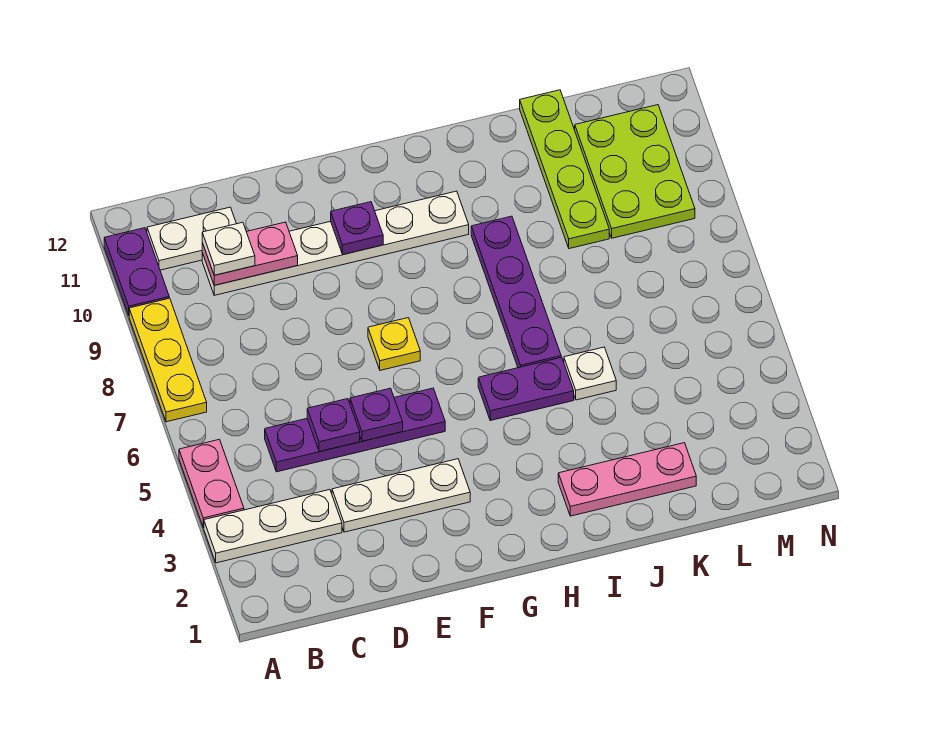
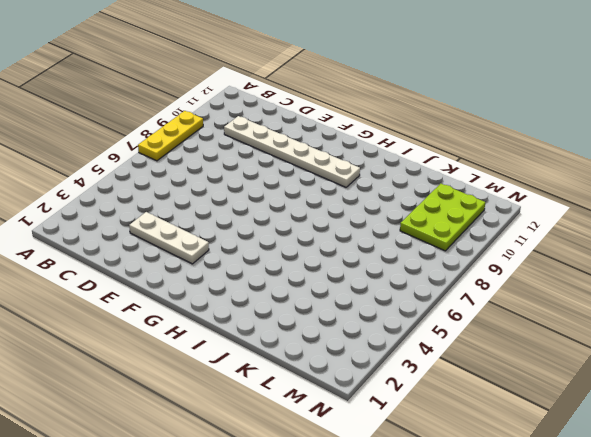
none -> white 1x3 plate [204,490,342,563]
none -> pink 1x2 plate [179,439,244,528]
none -> purple 1x2 plate [104,228,169,315]

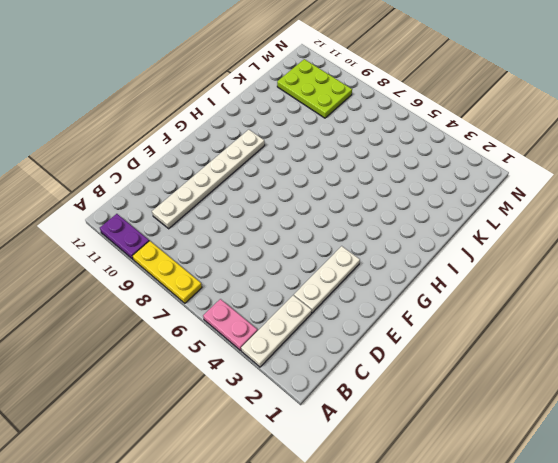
none -> white 1x2 plate [147,207,236,270]
none -> purple 1x4 plate [265,388,445,472]
none -> yellow 1x1 plate [368,318,420,370]

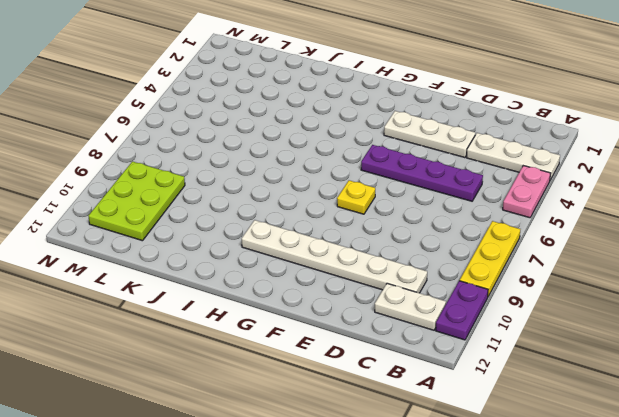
none -> purple 1x2 plate [478,357,574,421]
none -> pink 1x3 plate [558,443,696,516]
none -> purple 1x4 plate [471,216,561,368]

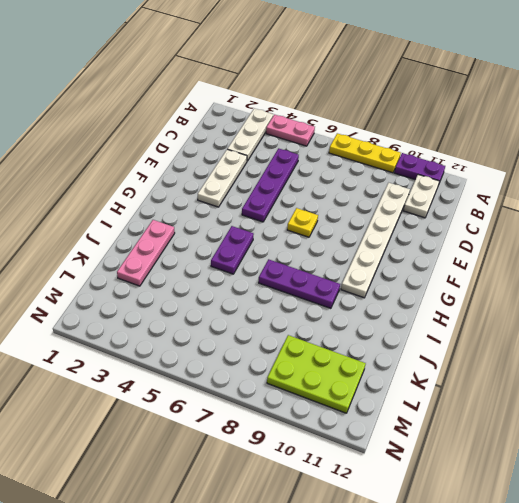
purple 1x3 plate [259,259,340,308] -> purple 1x4 plate [471,216,561,368]
none -> white 1x1 plate [564,347,616,400]
none -> lime 1x4 plate [520,90,609,249]
none -> pink 1x2 plate [202,222,298,285]

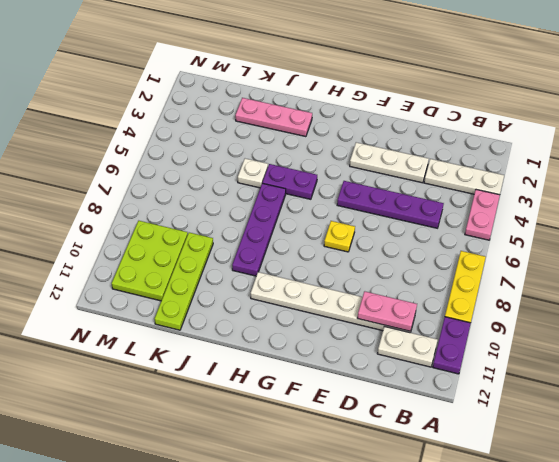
none -> purple 1x1 plate [307,399,360,452]
none -> purple 1x1 plate [350,388,403,441]
none -> purple 1x1 plate [331,202,383,255]

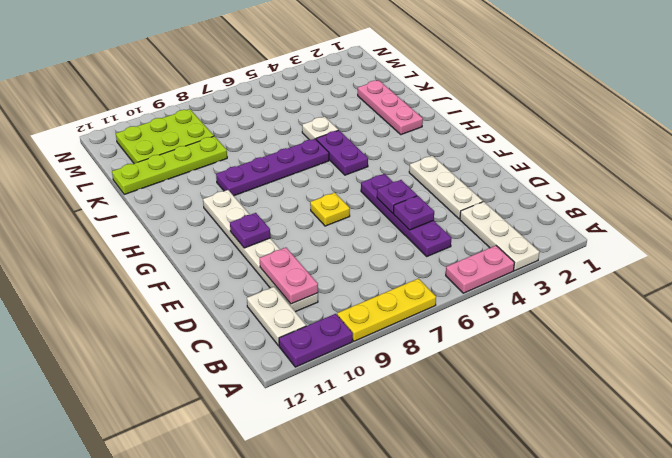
none -> white 1x1 plate [202,222,255,275]

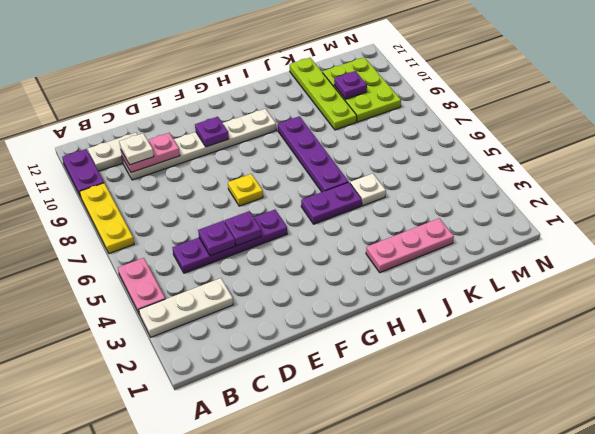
purple 1x1 plate [334,71,367,99] -> none
none -> white 1x3 plate [332,459,470,532]

